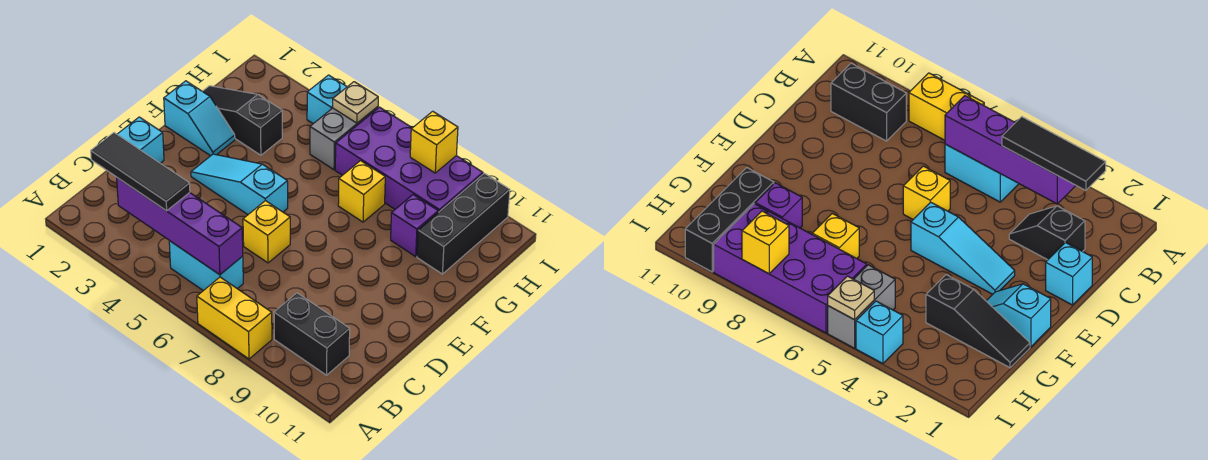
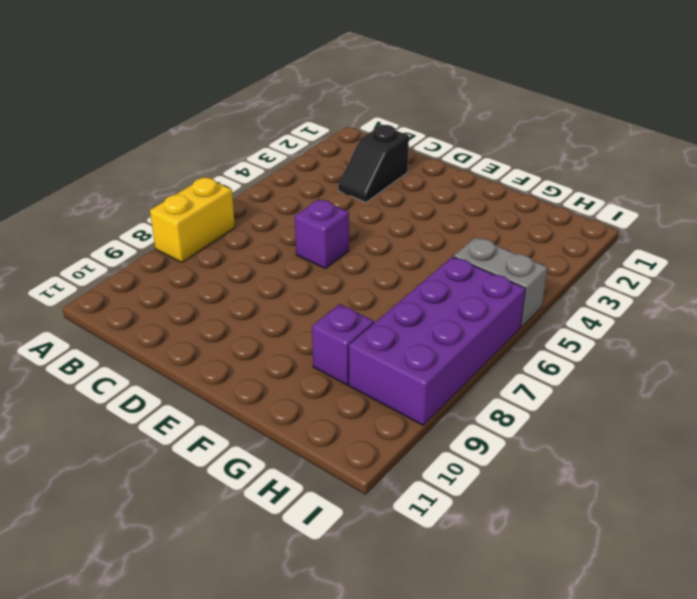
purple 1x1 brick [295,199,349,269] -> yellow 1x1 brick [243,201,290,263]
none -> cyan 1x2 brick [169,241,243,291]
none -> black 1x2 brick [274,293,350,375]
none -> cyan 1x1 brick [117,117,164,163]

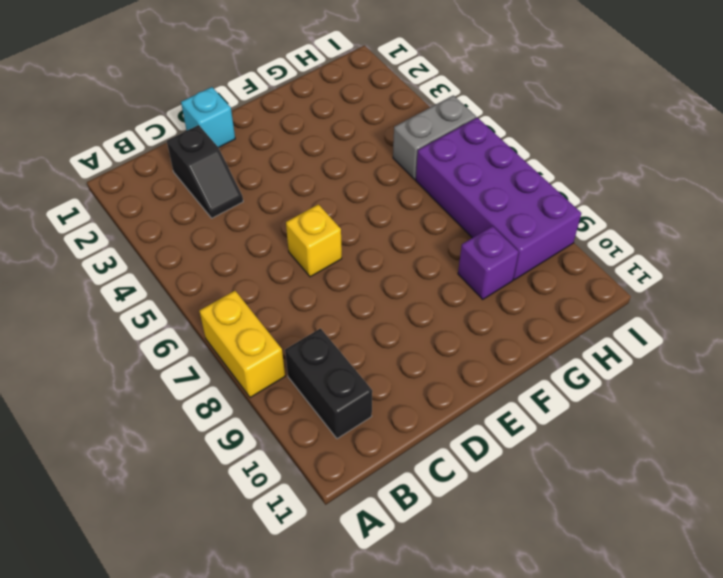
none -> cyan 1x2 brick [169,241,243,291]
none -> cyan 1x3 slope [191,154,288,214]
none -> cyan 1x2 slope [164,81,235,156]

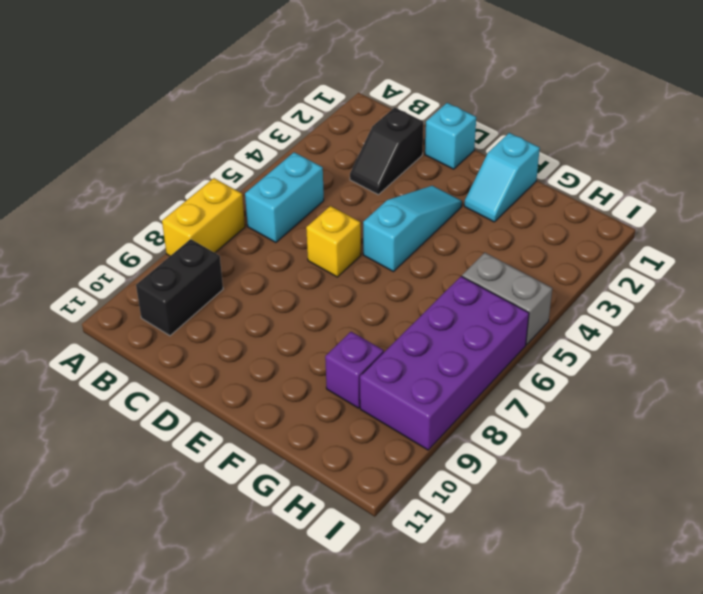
none -> black 1x3 slope [202,86,282,155]
none -> yellow 1x1 brick [338,161,385,222]
none -> black 1x3 brick [417,173,510,274]

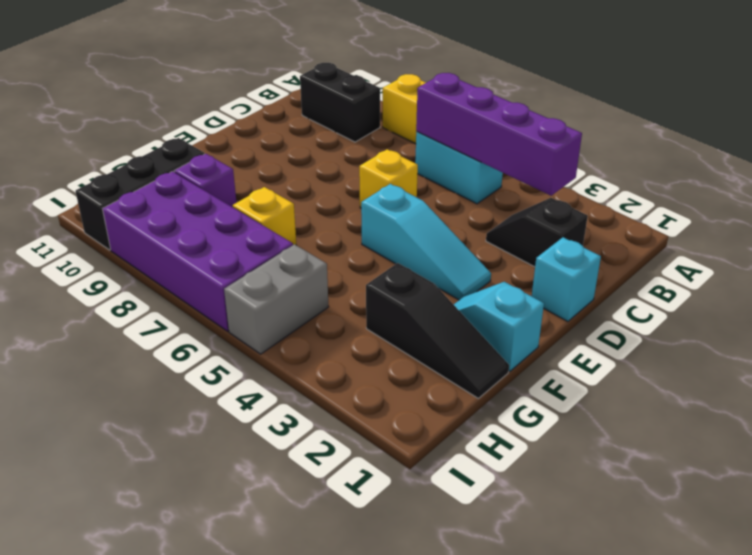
none -> cyan 1x1 brick [307,75,347,124]
none -> tan 1x1 plate [333,82,378,123]
none -> yellow 1x1 brick [410,111,458,173]

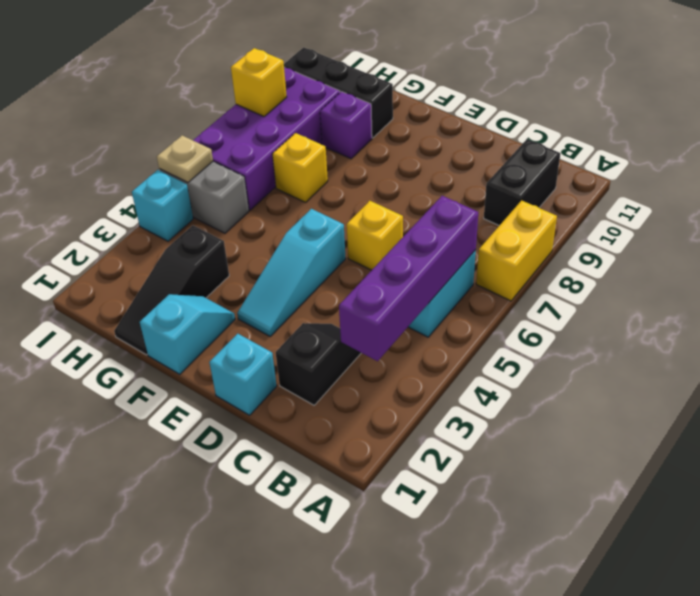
none -> black 1x3 tile [91,133,190,211]

